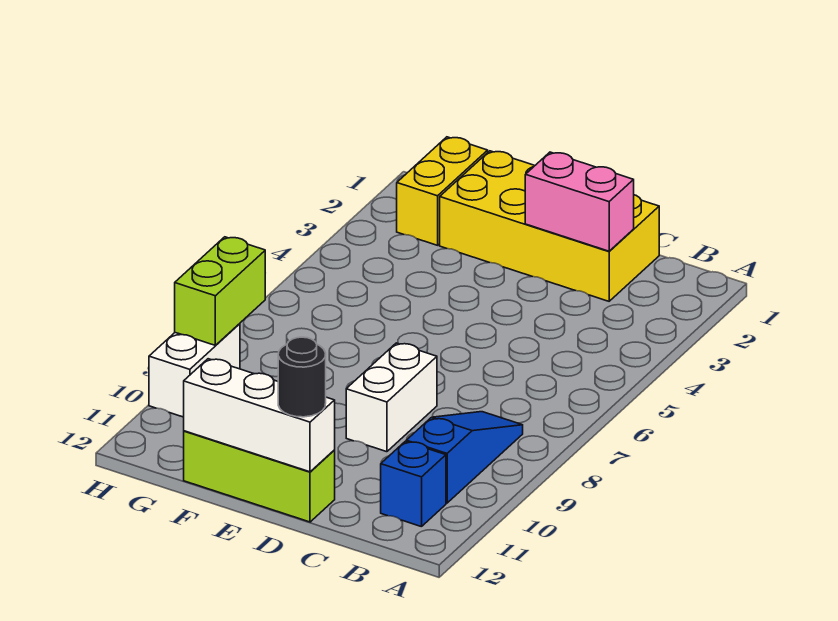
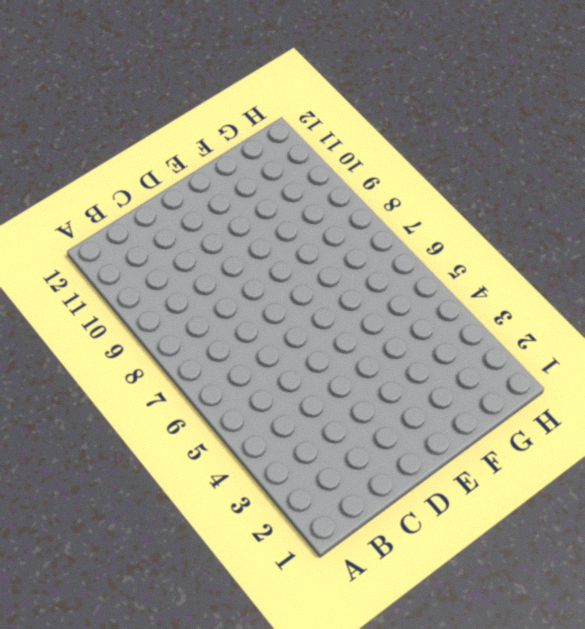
none -> blue 1x3 slope [406,412,523,503]
none -> blue 1x1 brick [381,442,446,527]

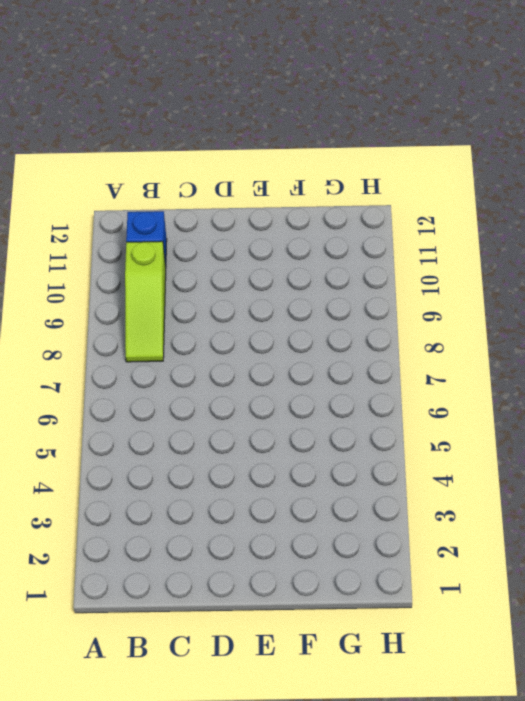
lime 1x3 slope [125,241,166,362] -> blue 1x3 slope [406,412,523,503]
none -> yellow 2x4 brick [440,151,659,301]
none -> white 1x2 brick [346,343,437,452]

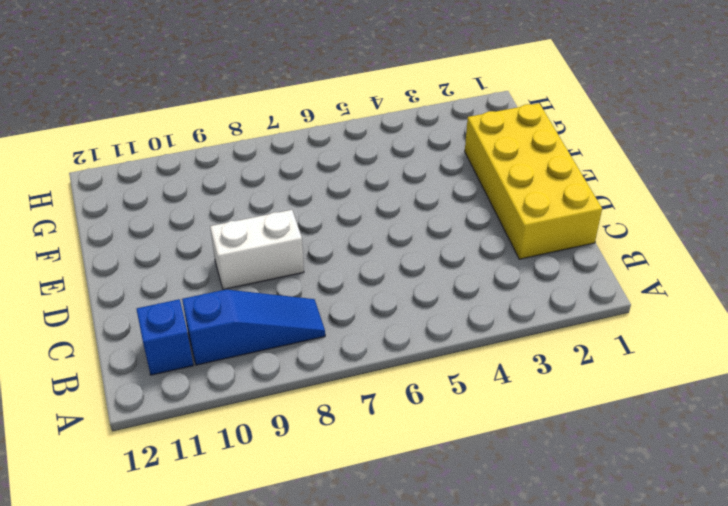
none -> lime 1x3 brick [184,431,335,522]
none -> yellow 1x2 brick [397,137,488,245]

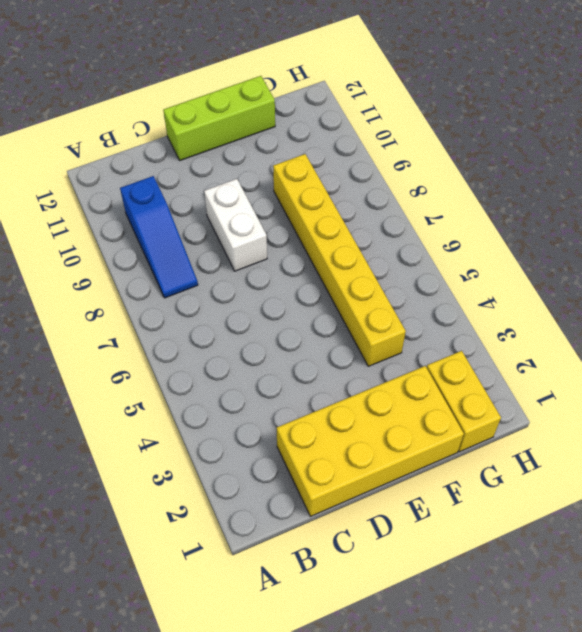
yellow 1x6 brick [273,154,406,366] -> none
none -> blue 1x1 brick [381,442,446,527]
none -> white 1x2 brick [149,324,240,417]

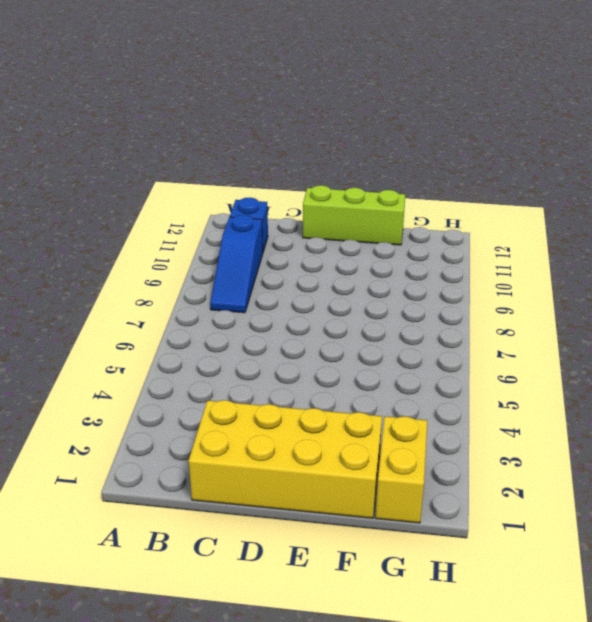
none -> white 1x2 brick [346,343,437,452]
none -> white 1x2 brick [149,324,240,417]

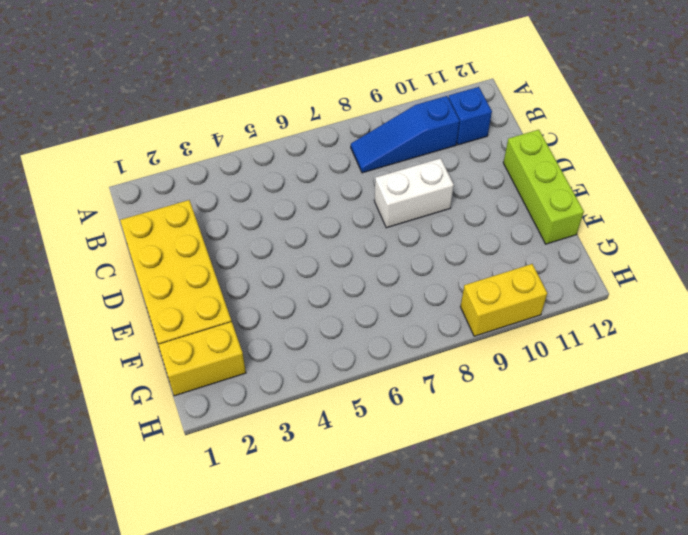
yellow 1x2 brick [461,264,547,336] -> white 1x2 brick [149,324,240,417]
none -> pink 1x2 brick [525,152,634,251]
none -> white 1x3 brick [184,359,335,472]

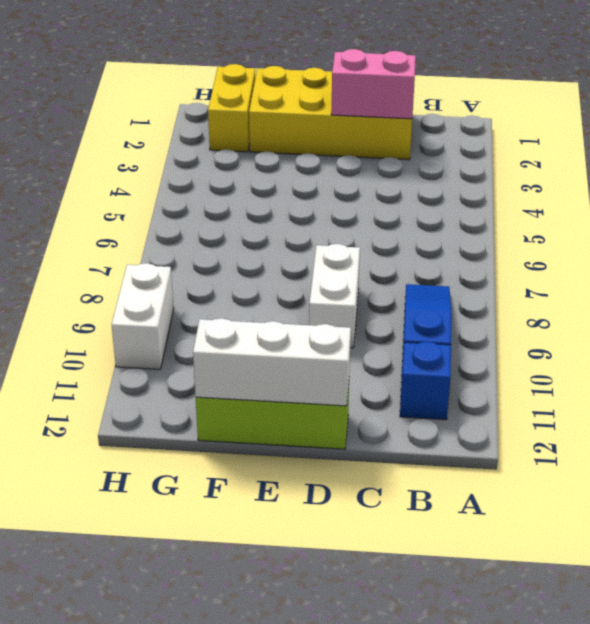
none -> lime 1x2 brick [175,237,265,345]
none -> black 1x1 round brick [278,337,326,417]

